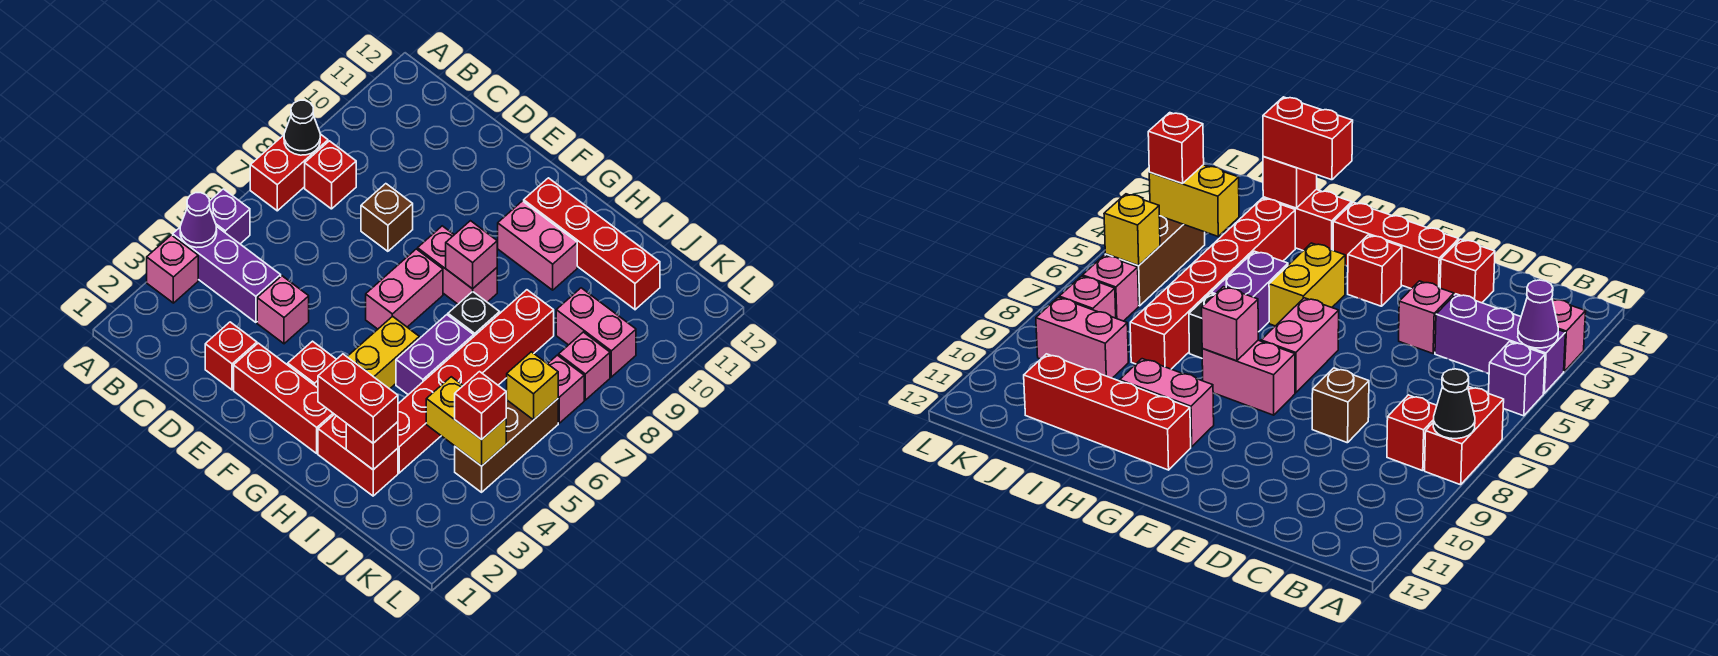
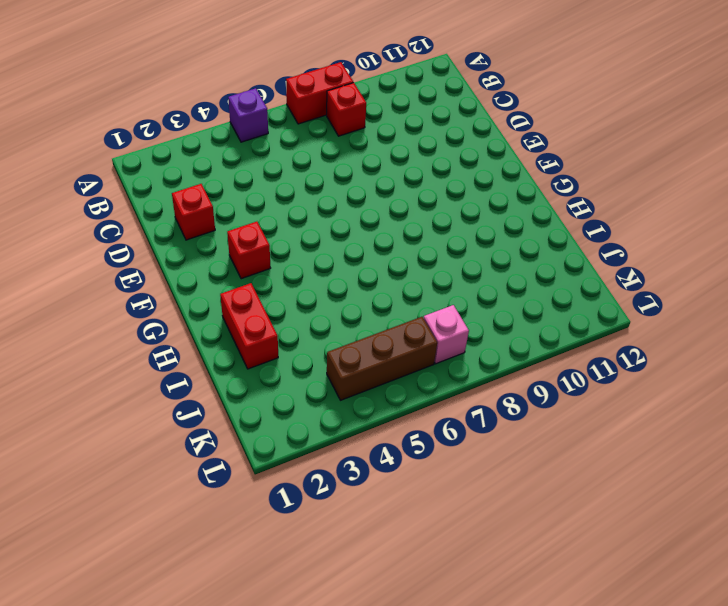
none -> pink 1x1 brick [147,235,198,303]
none -> purple 1x3 brick [173,226,281,322]
none -> pink 1x1 brick [257,276,309,344]
none -> brown 1x1 brick [361,184,413,251]

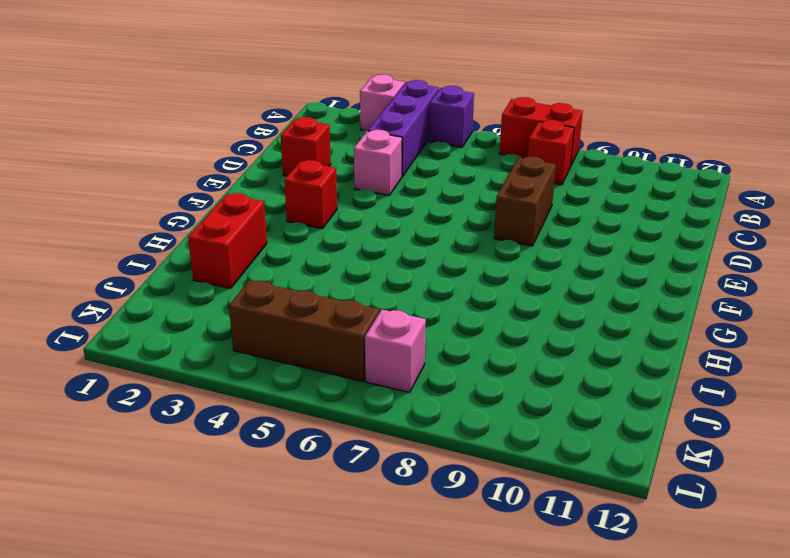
brown 1x2 brick [494,156,556,246] -> brown 1x1 brick [361,184,413,251]
none -> red 1x3 brick [234,343,334,453]
none -> pink 1x2 brick [366,249,443,329]
none -> pink 1x2 brick [418,226,497,304]
none -> yellow 1x2 brick [347,316,419,389]

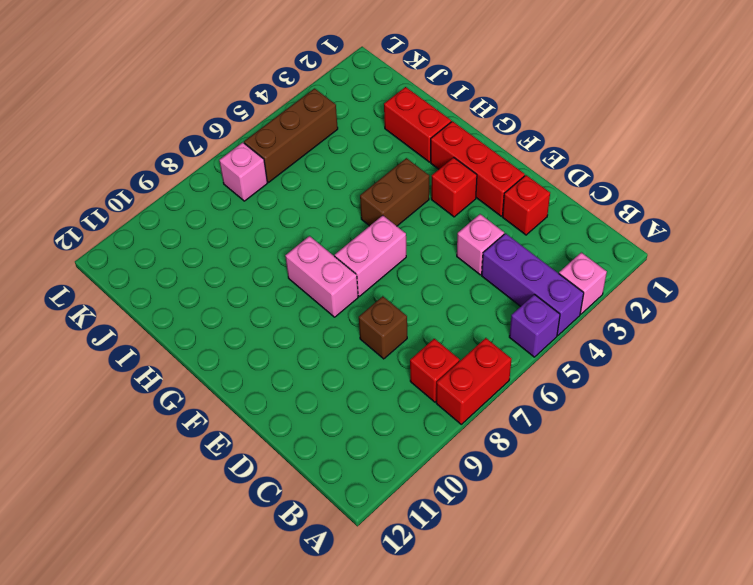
brown 1x2 brick [360,158,429,226] -> yellow 1x2 brick [347,316,419,389]
none -> pink 1x2 brick [498,201,577,290]
none -> red 1x4 brick [524,178,660,310]
none -> purple 1x2 brick [396,315,474,395]
none -> black 1x1 brick [448,291,500,336]

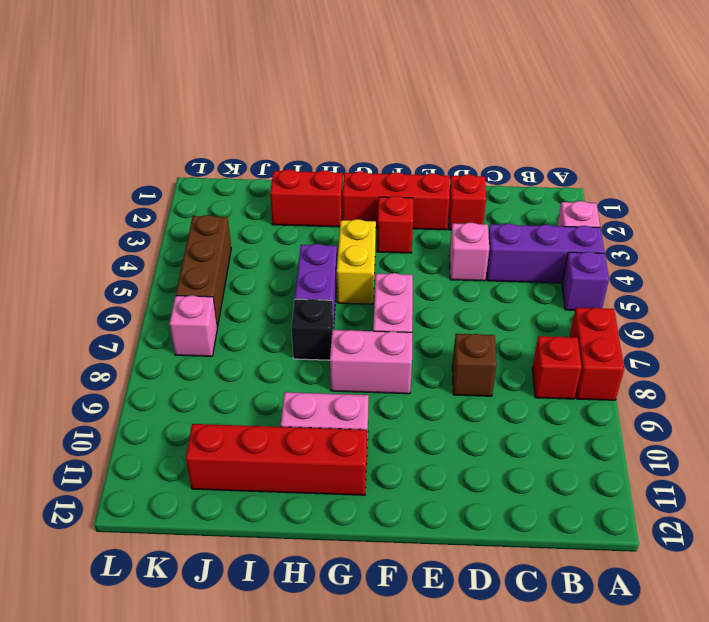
none -> red 1x6 brick [398,290,554,473]
none -> pink 1x2 brick [556,288,636,377]
none -> pink 1x1 brick [559,332,610,400]
none -> purple 1x1 cone [180,193,217,248]

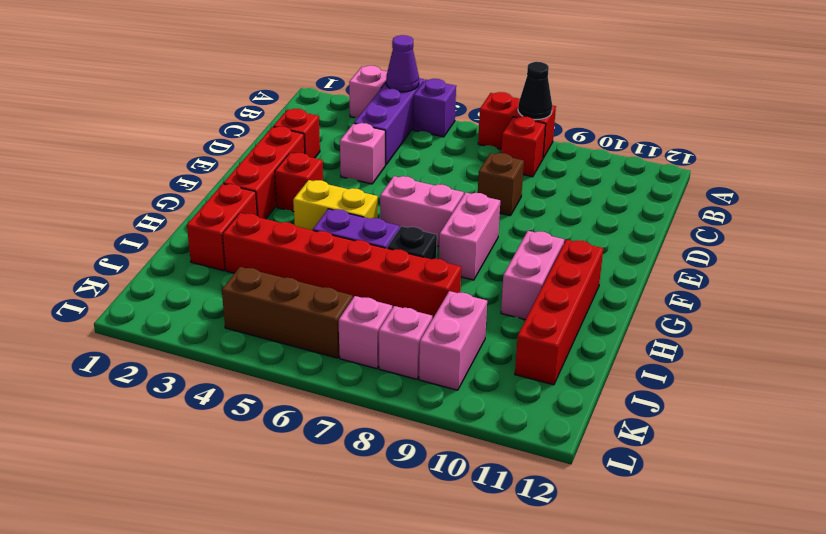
none -> pink 1x1 brick [446,221,497,289]
none -> red 1x1 brick [346,422,398,470]
none -> yellow 1x2 brick [426,377,506,466]
none -> yellow 1x1 brick [507,352,558,420]

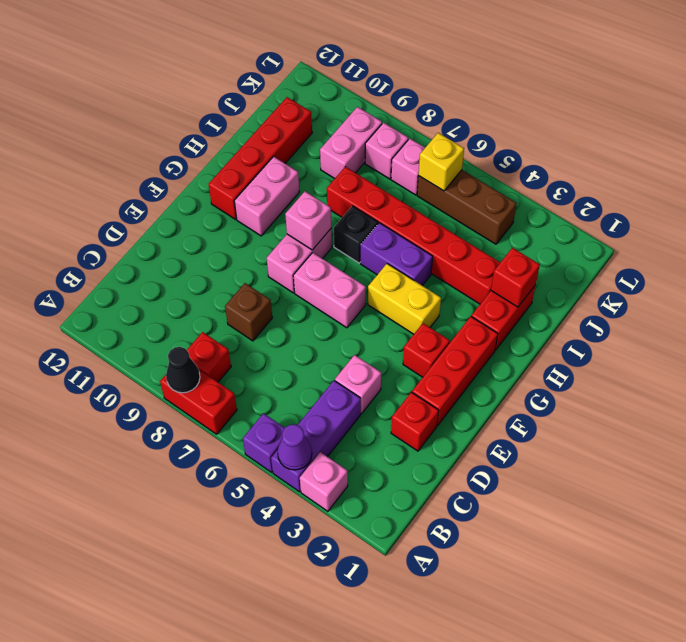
none -> yellow 1x2 brick [426,377,506,466]
none -> red 1x2 brick [318,354,398,443]
none -> red 1x1 brick [455,372,506,440]

